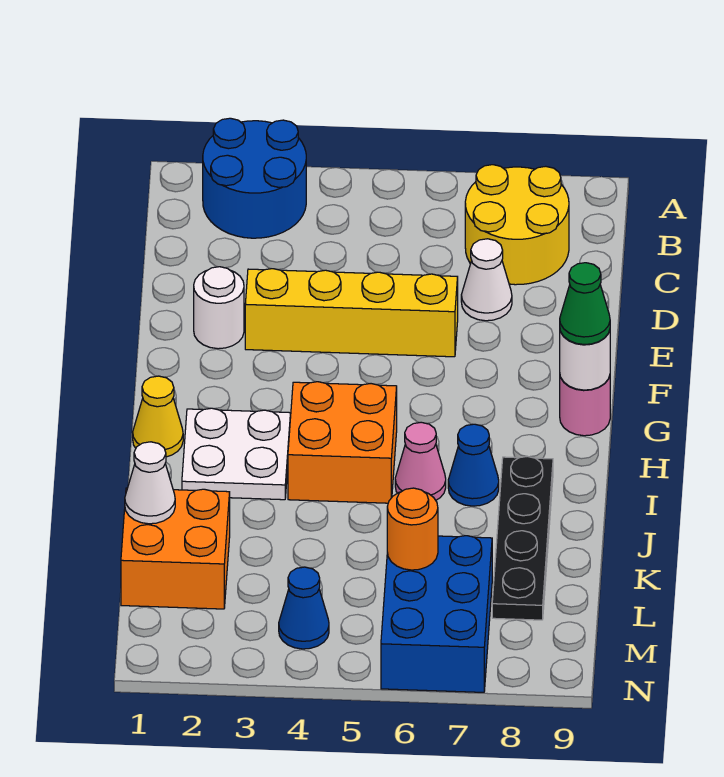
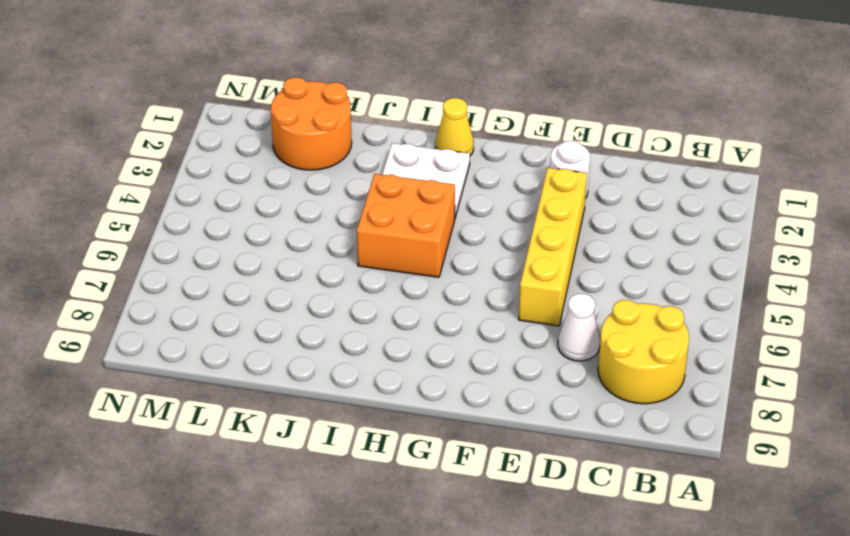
orange 2x2 round brick [271,77,352,170] -> orange 2x2 brick [121,488,230,609]
none -> blue 2x2 round brick [203,118,306,238]
none -> pink 1x1 round brick [560,376,610,436]
none -> pink 1x1 cone [395,422,446,500]

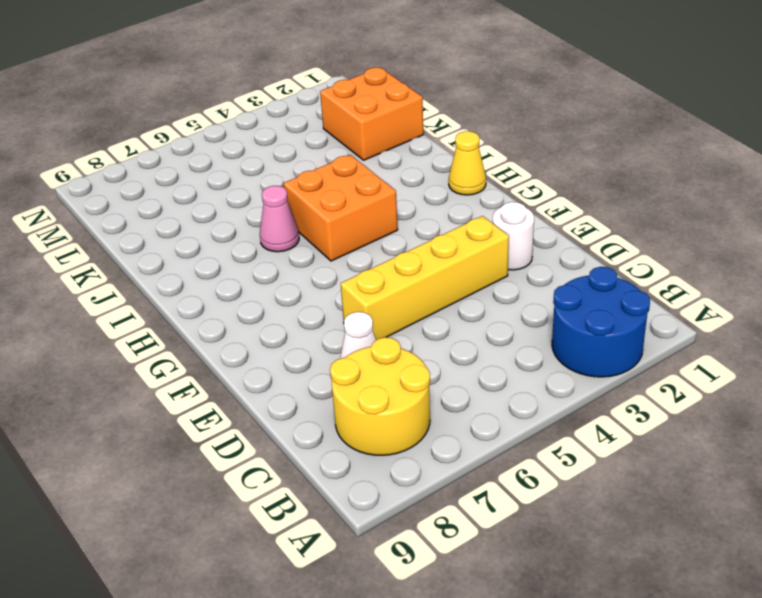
none -> pink 1x1 round brick [560,376,610,436]
none -> white 2x2 plate [182,408,291,500]
none -> blue 1x1 cone [448,424,499,506]

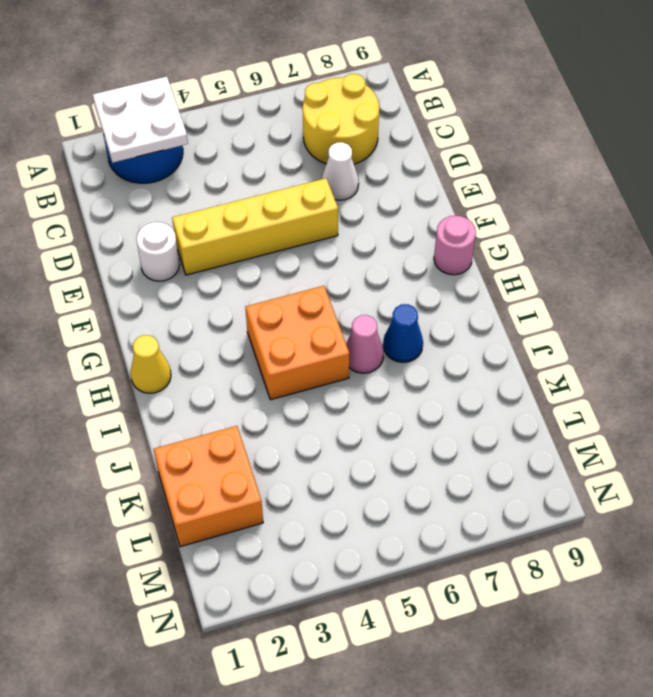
white 2x2 plate [93,77,188,163] -> white 2x2 plate moved to [182,408,291,500]
none -> black 1x4 plate [492,456,553,620]
none -> blue 2x3 brick [381,536,492,692]
none -> blue 1x1 cone [279,567,329,649]

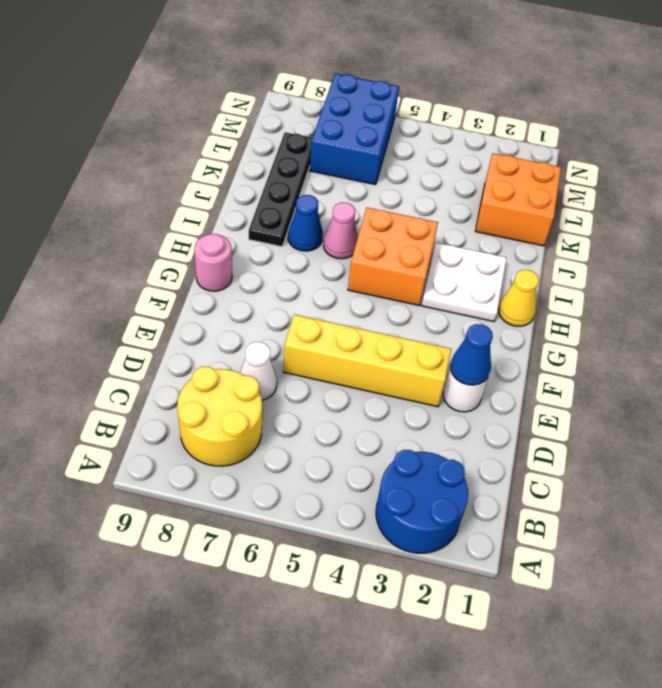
blue 1x1 cone [451,324,493,385] -> blue 1x1 cone moved to [279,567,329,649]
none -> white 1x1 round brick [560,330,610,390]
none -> white 1x1 cone [125,442,175,524]
none -> orange 1x1 round brick [387,488,438,570]

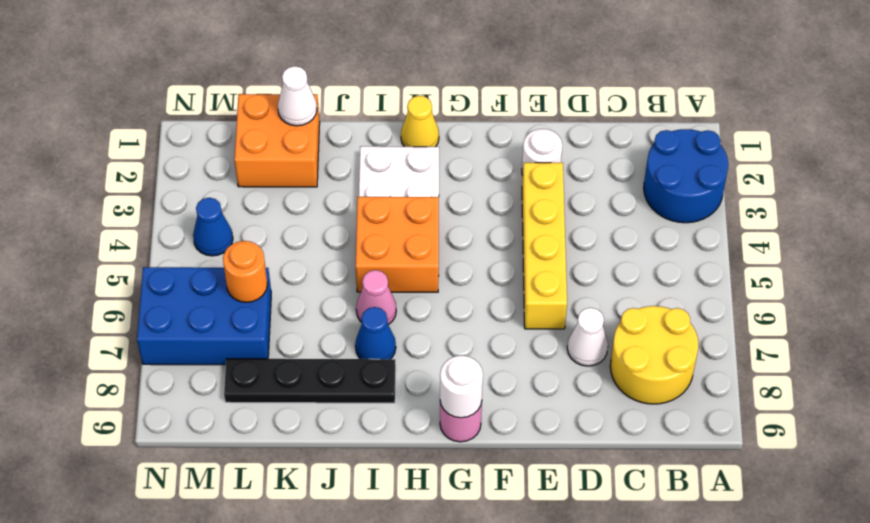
none -> green 1x1 cone [560,263,610,345]

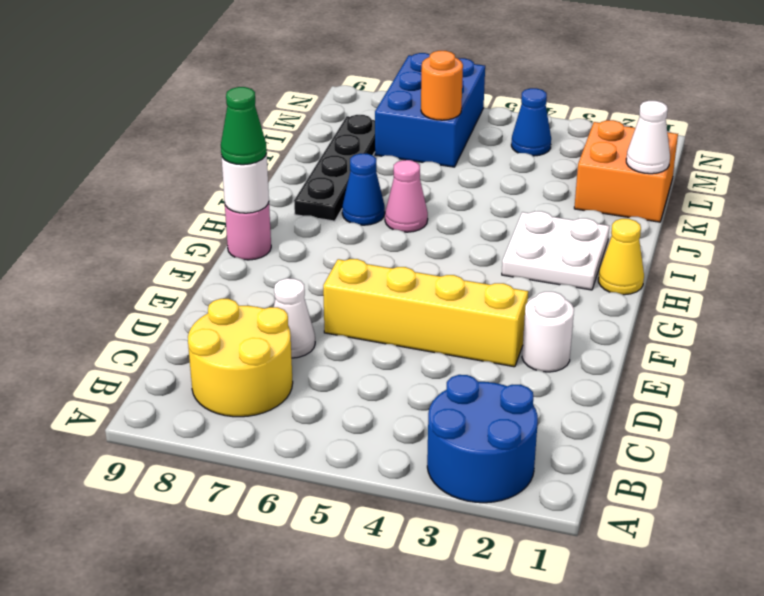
none -> orange 2x2 brick [288,382,397,503]

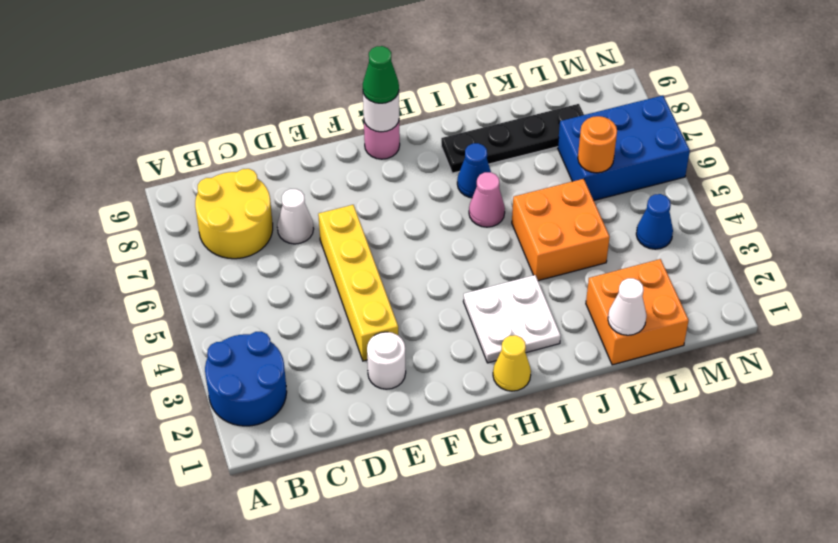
orange 2x2 brick [512,179,610,281] -> orange 2x2 brick moved to [288,382,397,503]

